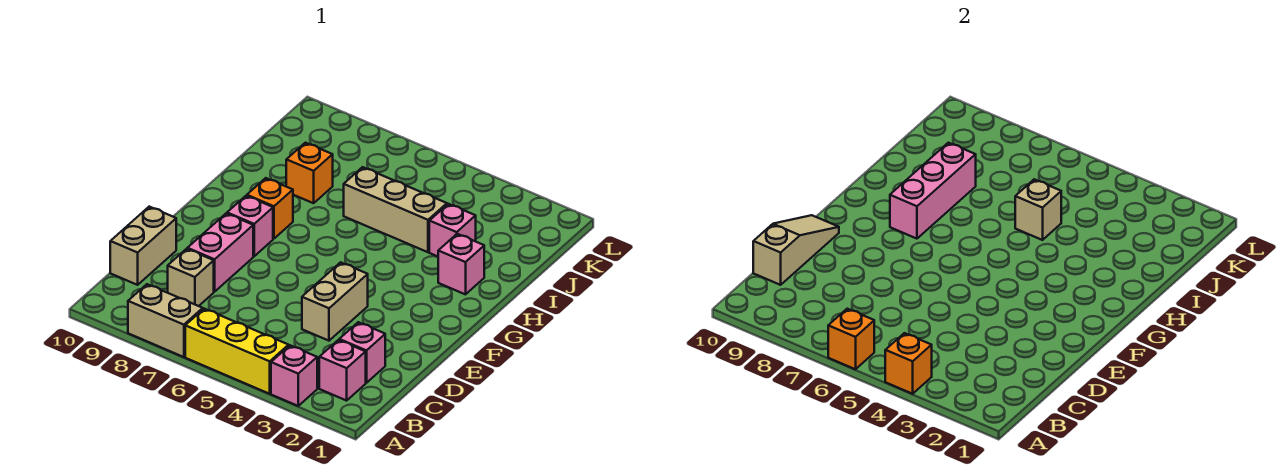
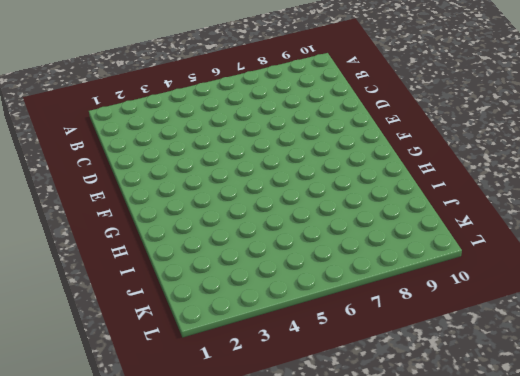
none -> pink 1x1 brick [271,345,317,406]
none -> yellow 1x3 brick [185,309,289,394]
none -> tan 1x2 brick [128,284,203,357]

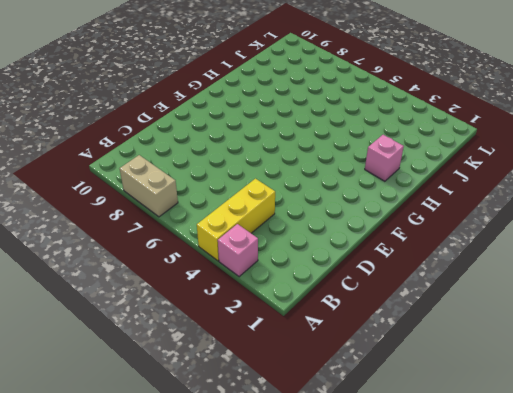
yellow 1x3 brick [197,179,275,261] -> yellow 1x3 brick turned to [185,309,289,394]
none -> pink 1x1 brick [319,340,366,401]
none -> pink 1x1 brick [339,322,385,383]
none -> tan 1x1 brick [168,249,214,306]

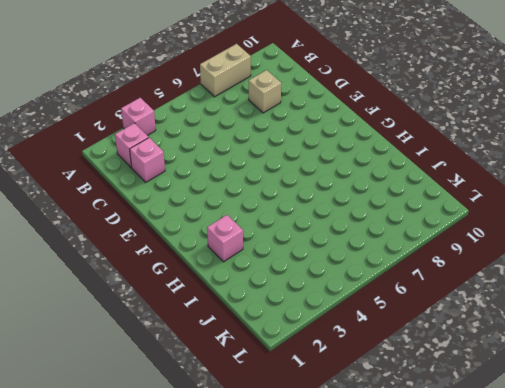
none -> yellow 1x3 brick [185,309,289,394]
none -> tan 1x2 brick [110,207,176,285]
none -> tan 1x2 brick [302,262,368,341]

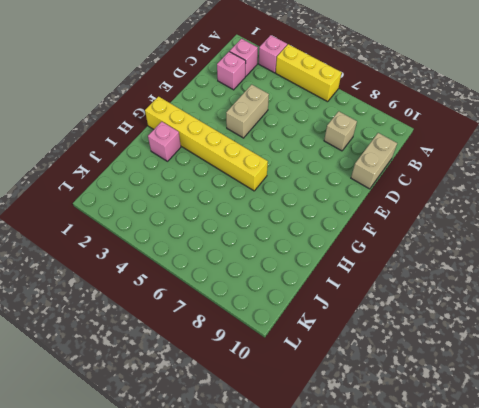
yellow 1x6 brick [145,97,268,191] -> none
none -> tan 1x2 brick [128,284,203,357]
none -> pink 1x2 brick [187,213,253,292]
none -> pink 1x1 brick [227,196,273,256]

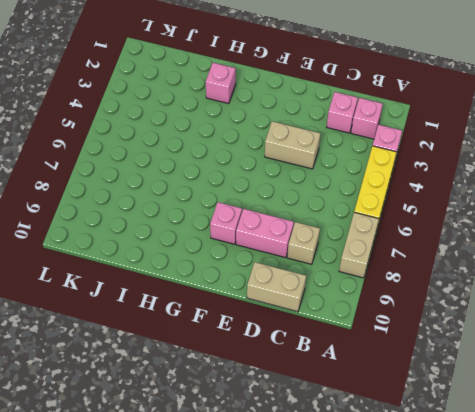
none -> orange 1x1 brick [247,178,293,239]
none -> pink 1x1 brick [429,204,476,256]
none -> tan 1x3 brick [344,167,447,252]

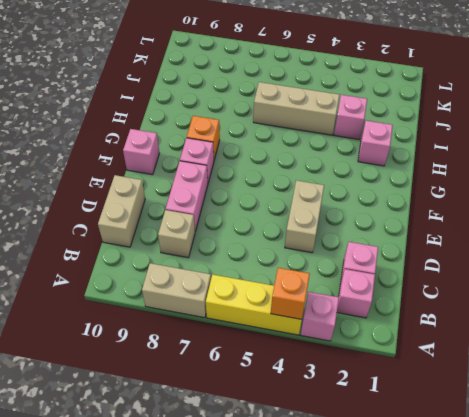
pink 1x1 brick [123,129,159,175] -> none
none -> orange 1x1 brick [286,143,333,203]
none -> orange 1x1 brick [828,309,874,369]
none -> tan 1x3 slope [753,215,839,285]

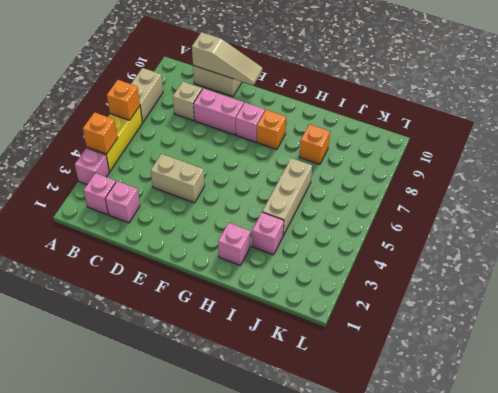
none -> pink 1x3 brick [890,143,976,239]
none -> tan 1x1 brick [1015,179,1061,240]

